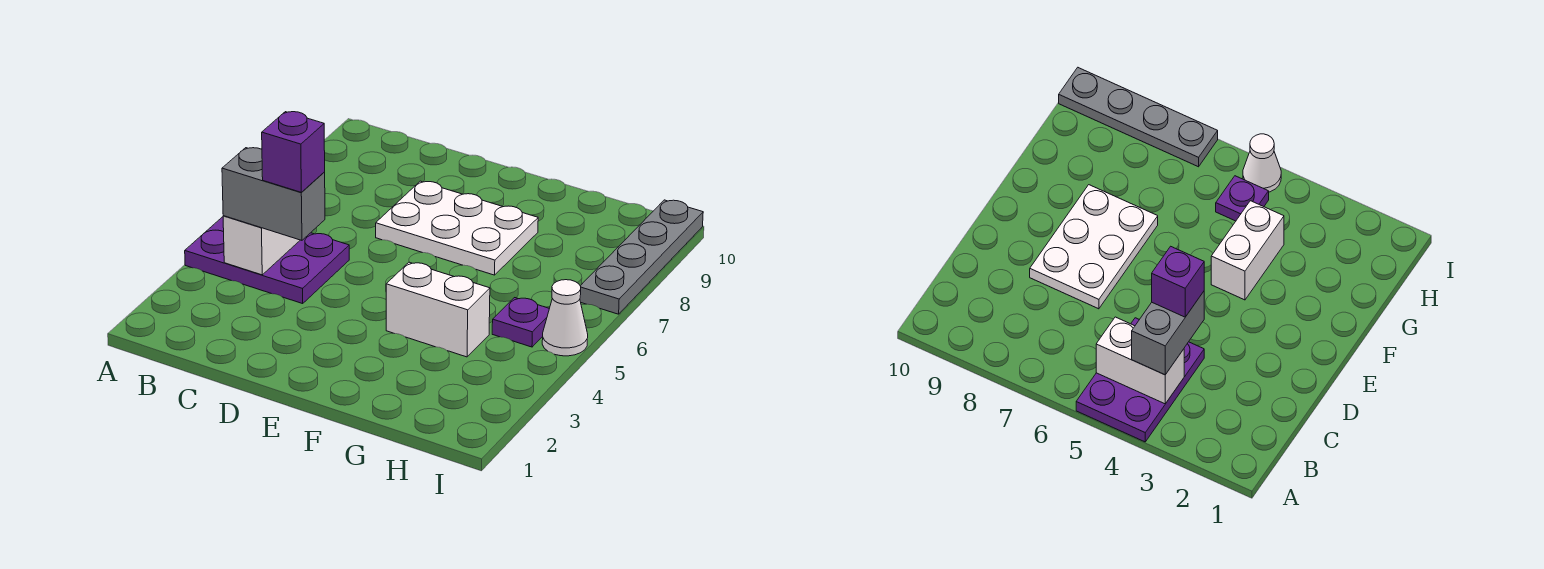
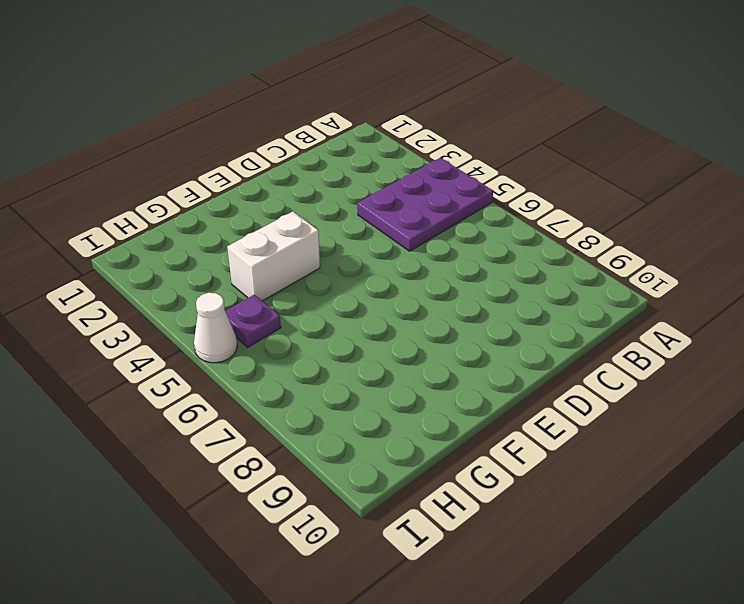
none -> white 2x3 plate [376,181,538,275]
none -> grey 1x4 plate [580,200,703,314]

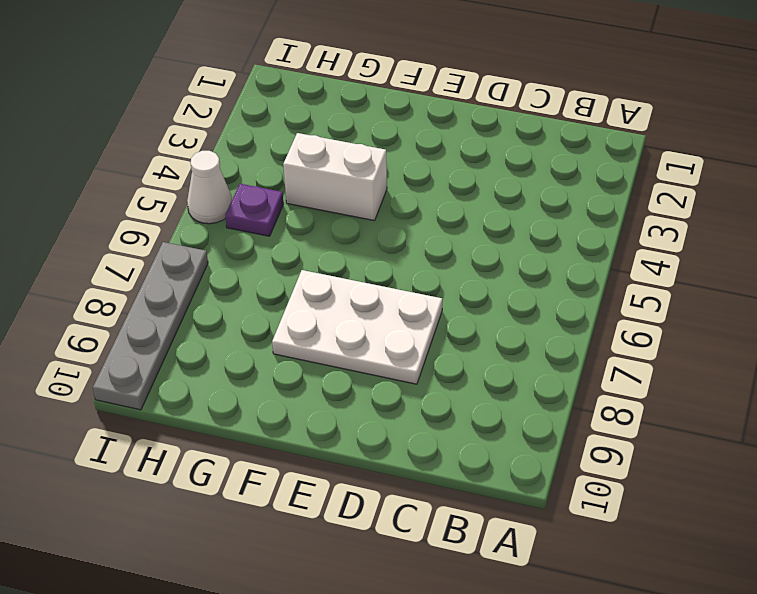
none -> purple 2x3 plate [185,217,349,304]
none -> white 1x2 brick [223,216,300,275]

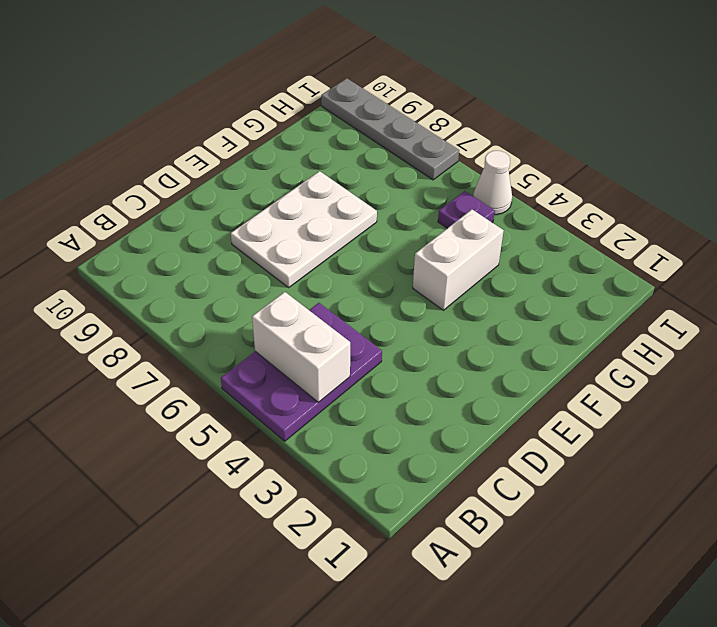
none -> grey 1x2 brick [222,148,325,240]
none -> purple 1x1 brick [262,112,325,192]

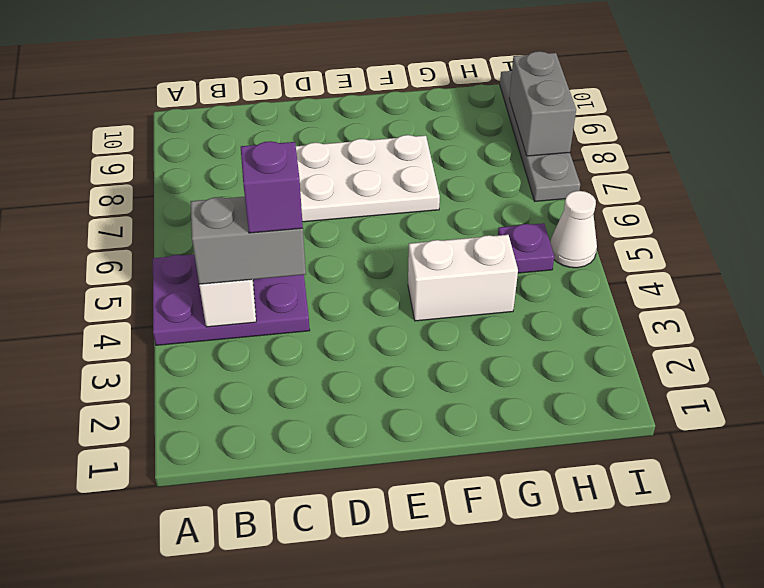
grey 1x2 brick [509,51,576,156] -> none

